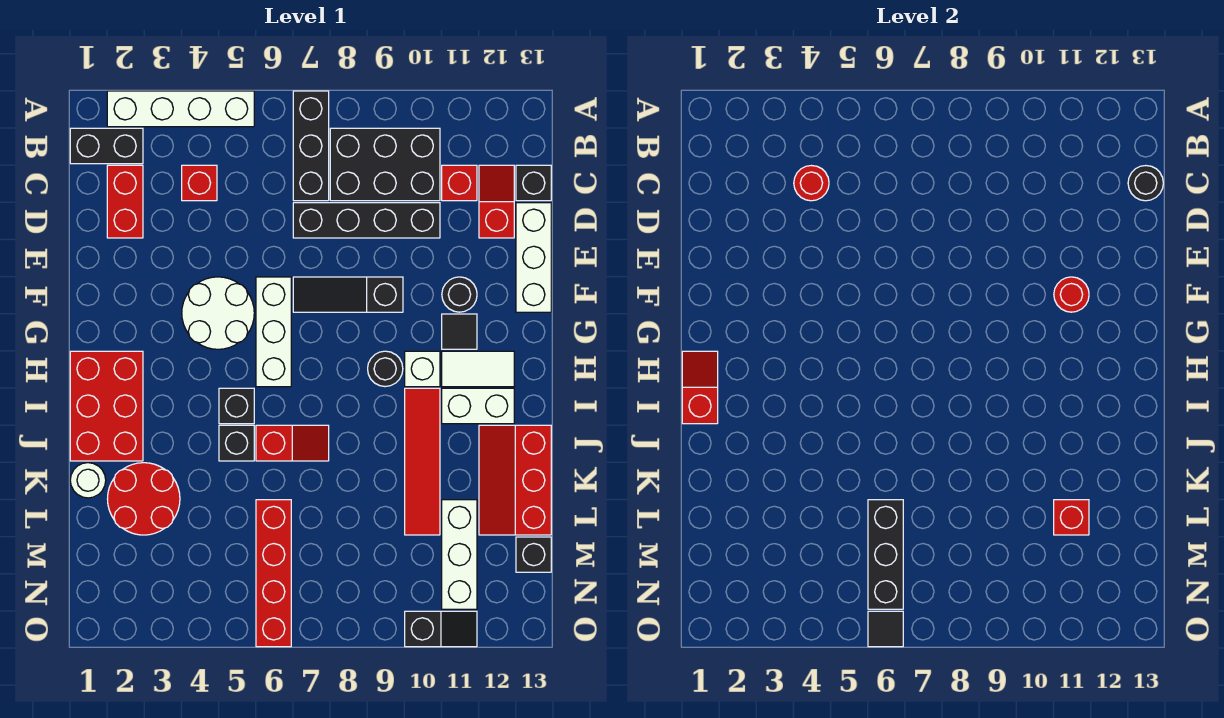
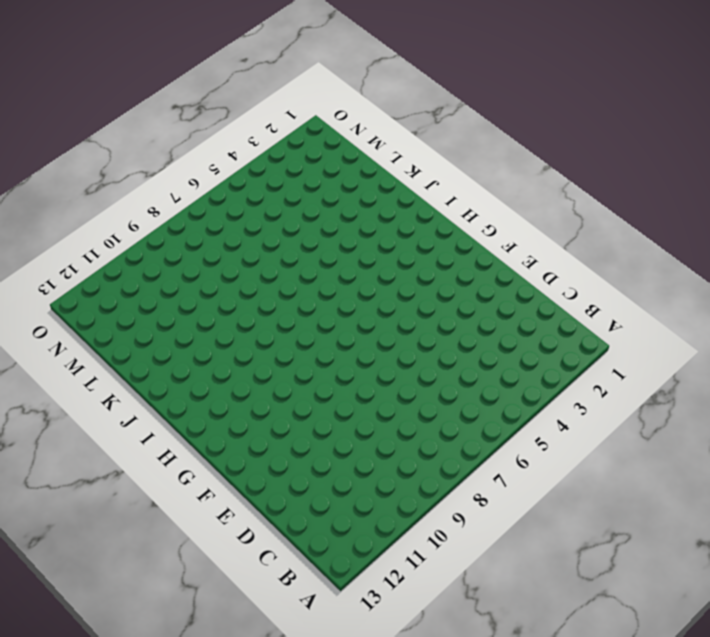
none -> white 1x4 brick [107,91,254,127]
none -> black 1x3 brick [293,91,329,201]
none -> black 1x2 brick [70,128,143,164]
none -> black 2x3 brick [330,128,440,201]

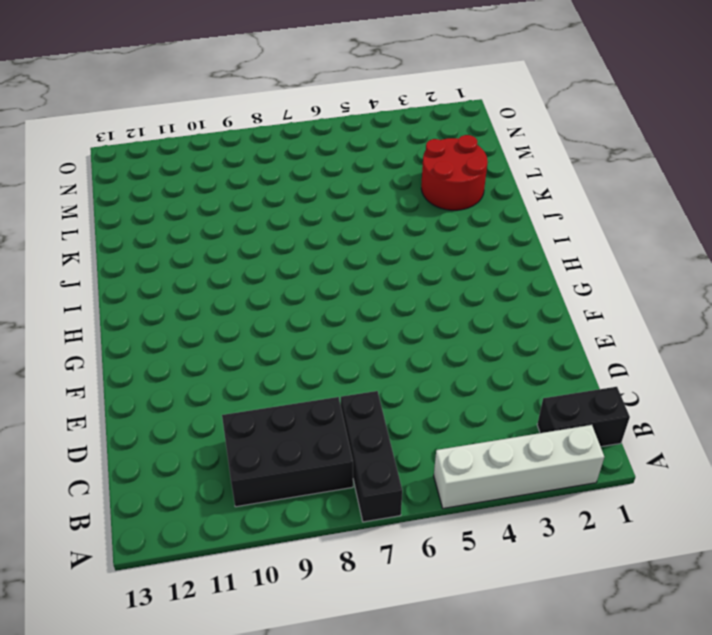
none -> red 1x2 brick [107,165,143,238]
none -> red 1x1 brick [182,165,217,201]
none -> red 1x1 brick [442,165,477,201]
none -> red 1x2 slope [479,165,514,238]

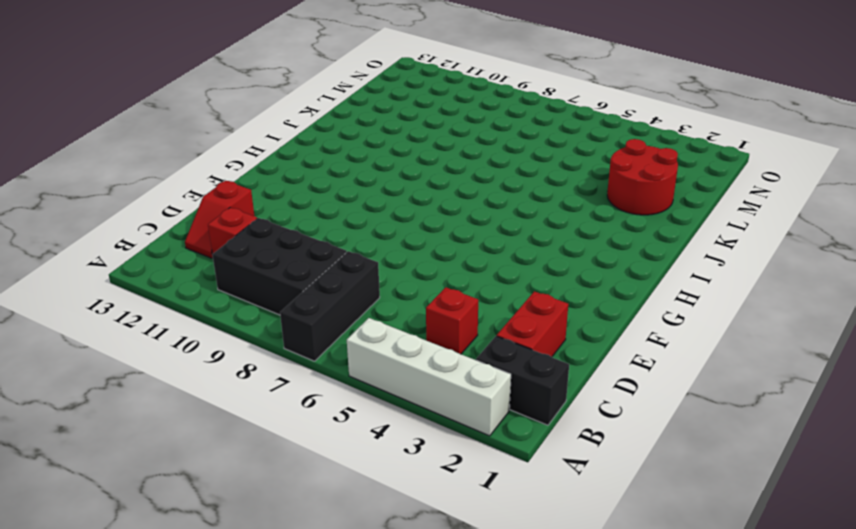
none -> black 1x1 brick [516,165,551,201]
none -> black 1x4 brick [293,203,440,238]
none -> white 1x3 brick [516,203,551,312]
none -> white 2x2 round brick [182,277,254,349]

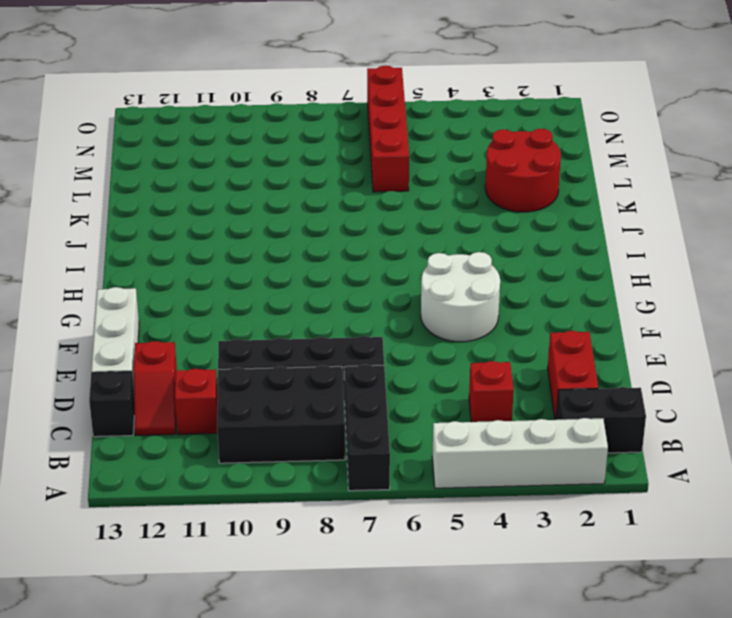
none -> white 1x3 brick [256,277,291,387]
none -> black 1x3 slope [293,277,403,312]
none -> black 1x1 round brick [442,277,477,312]
none -> black 1x1 tile [442,314,477,349]

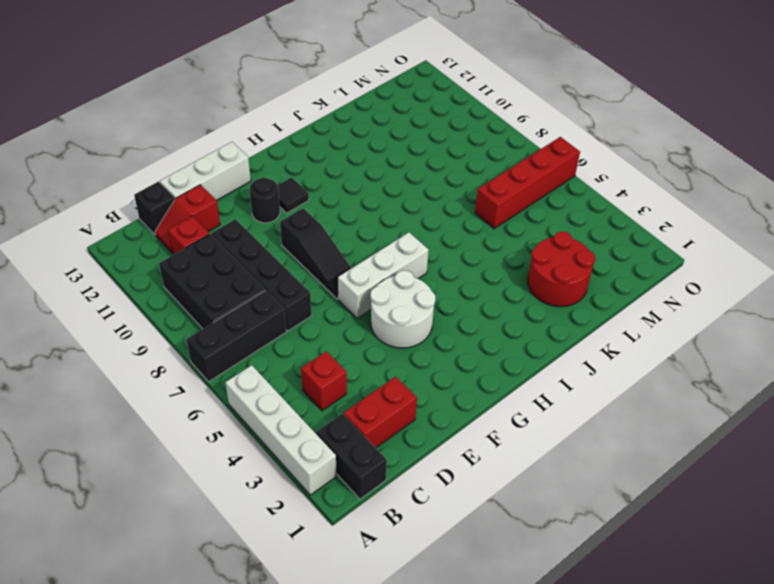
none -> red 2x3 brick [70,351,143,461]
none -> black 1x1 round brick [368,351,403,387]
none -> white 1x1 brick [405,351,440,387]
none -> white 1x2 tile [442,351,514,387]

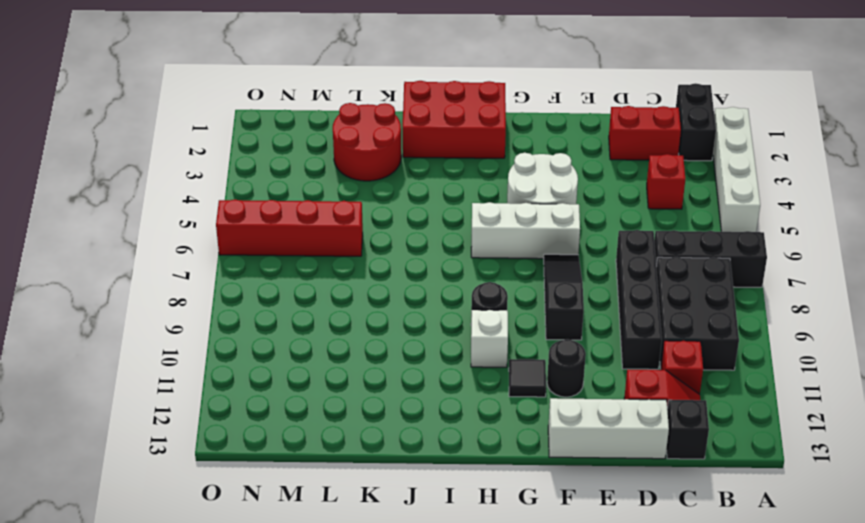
none -> white 1x2 tile [442,351,514,387]
none -> black 1x1 brick [219,388,254,424]
none -> red 1x4 tile [405,388,440,535]
none -> white 1x2 brick [442,388,514,424]

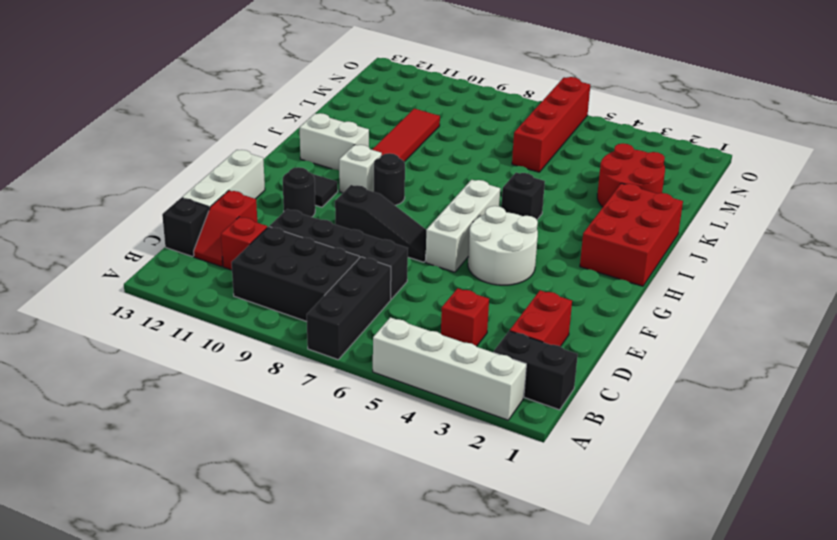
none -> white 1x2 tile [442,351,514,387]
none -> black 1x1 brick [219,425,254,461]
none -> red 1x2 slope [256,425,329,461]
none -> red 2x3 slope [479,425,551,535]

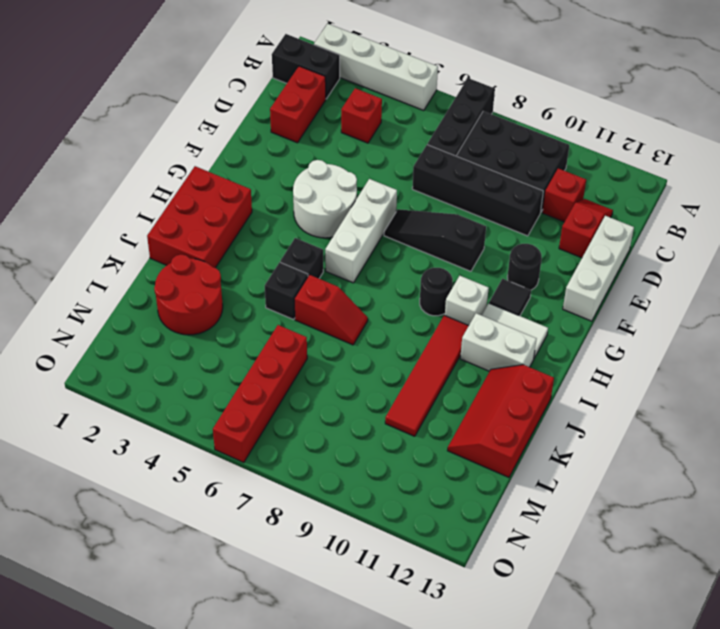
none -> black 1x1 brick [516,165,551,201]
none -> white 1x1 round brick [70,463,106,498]
none -> white 1x3 brick [442,500,477,609]
none -> black 1x1 brick [516,537,551,572]

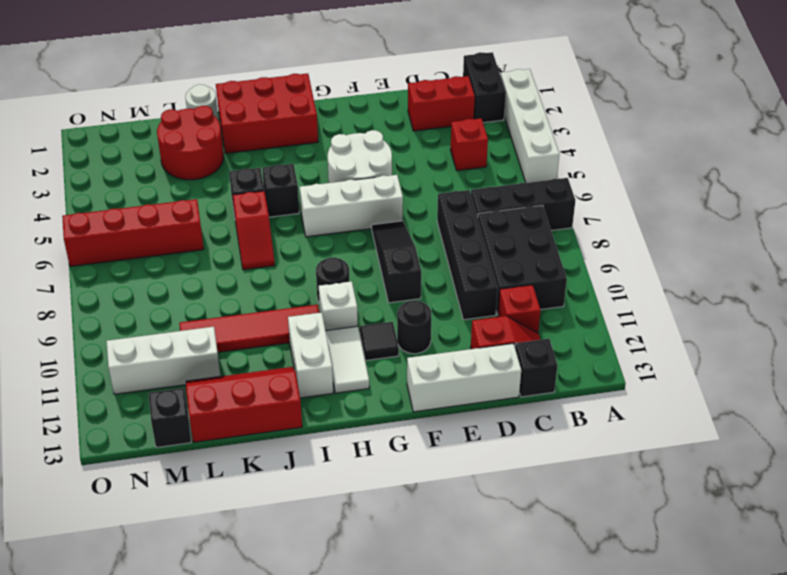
none -> black 1x2 slope [405,611,477,647]
none -> red 1x1 round brick [794,166,829,201]
none -> black 1x1 round brick [1128,166,1163,201]
none -> red 1x1 round brick [1054,277,1089,312]

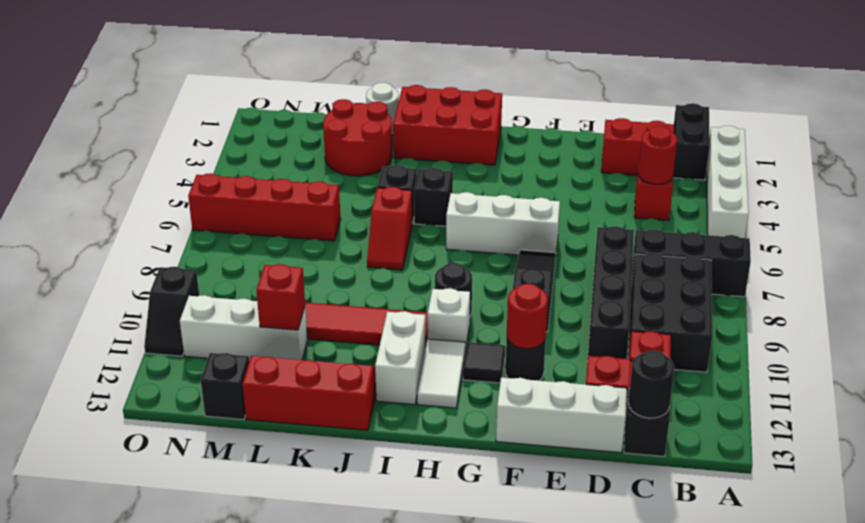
none -> white 2x2 round brick [182,277,254,349]
none -> red 1x2 slope [682,351,718,424]
none -> black 1x3 brick [868,500,903,609]
none -> black 1x1 tile [868,611,903,647]

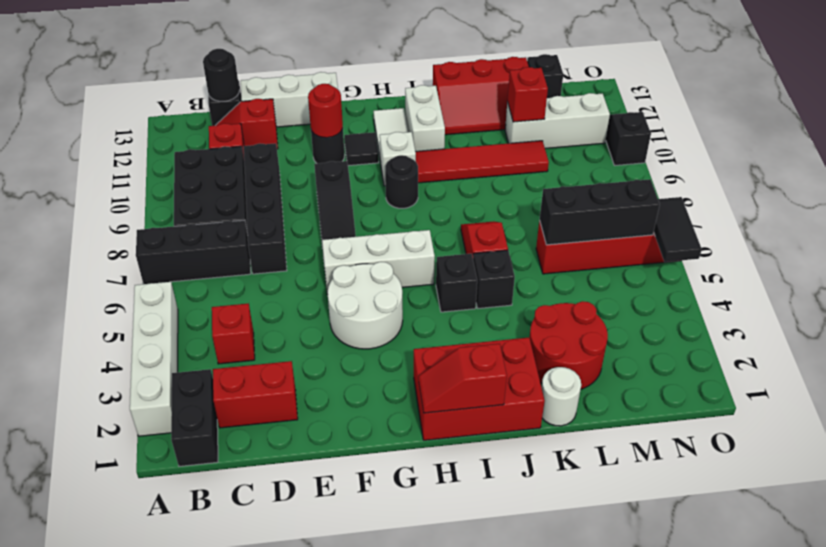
black 1x2 tile [654,197,702,262] -> black 1x1 tile [868,611,903,647]
none -> red 1x1 round brick [794,166,829,201]

